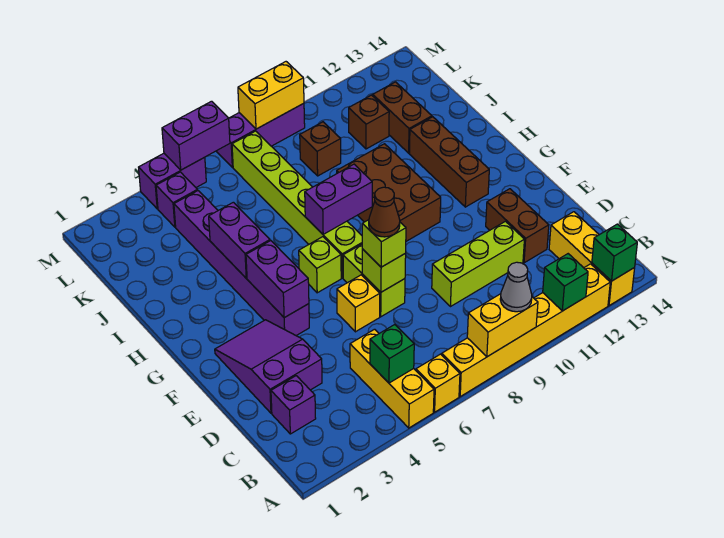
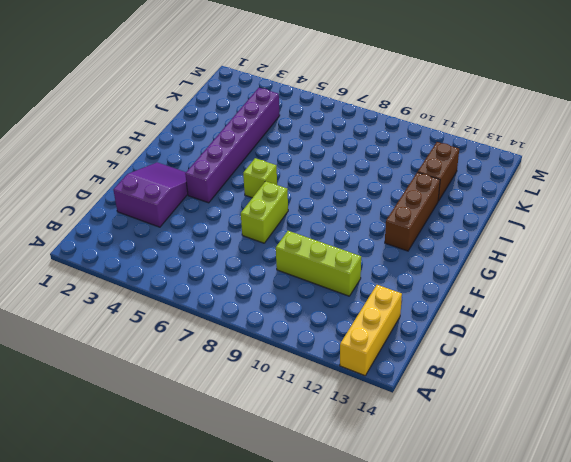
none -> yellow 1x3 brick [350,329,434,428]
none -> yellow 1x1 brick [416,354,460,412]
none -> yellow 1x6 brick [442,264,610,396]
none -> purple 1x1 brick [271,376,316,434]

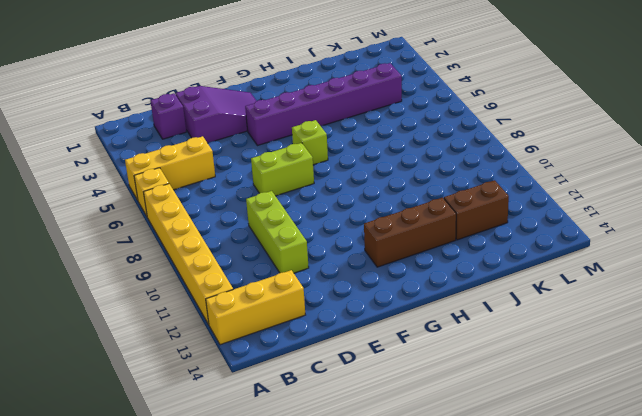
none -> brown 1x2 brick [486,189,549,263]
none -> yellow 1x1 brick [337,275,380,332]
none -> lime 1x6 brick [232,131,362,278]
none -> brown 2x3 brick [337,144,441,241]

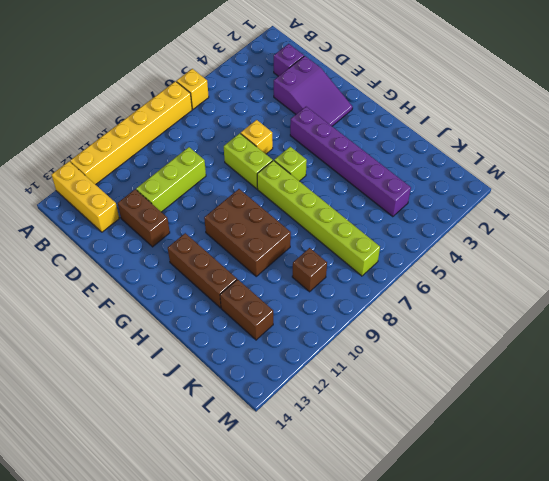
none -> yellow 1x3 brick [350,329,434,428]
none -> brown 1x1 brick [349,95,389,149]
none -> purple 1x1 brick [156,172,197,227]
none -> purple 1x2 brick [139,153,206,209]

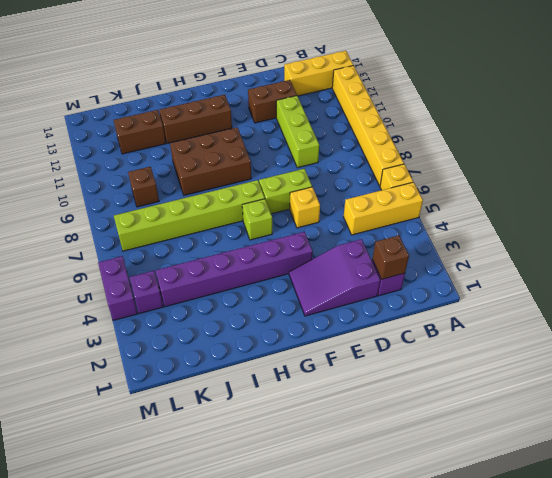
brown 1x1 brick [372,235,409,279] -> brown 1x1 brick moved to [349,95,389,149]
none -> purple 1x3 brick [216,103,305,167]
none -> yellow 1x2 brick [467,294,538,357]
none -> green 1x1 brick [543,254,588,311]
none -> green 1x1 brick [592,224,637,281]

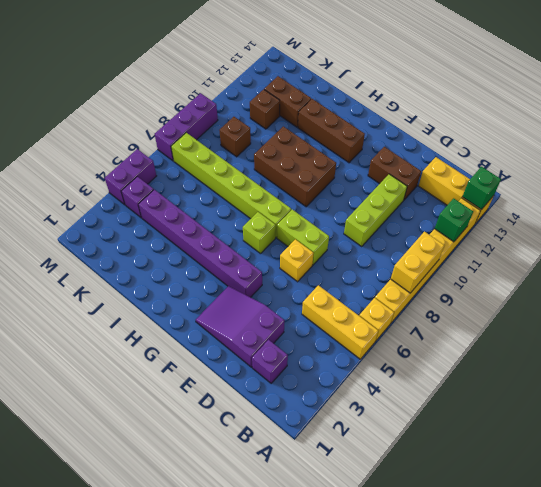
none -> green 1x1 brick [370,325,414,383]
none -> lime 1x1 brick [362,249,406,292]
none -> purple 1x2 brick [246,241,309,318]
none -> purple 1x2 brick [209,202,270,278]

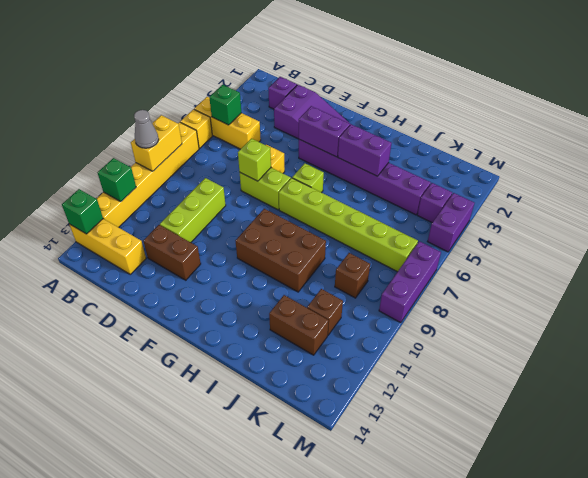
none -> brown 1x3 brick [409,117,489,207]
none -> purple 1x2 brick [305,164,372,234]
none -> purple 1x2 brick [162,101,230,170]
none -> yellow 1x2 brick [238,62,304,129]

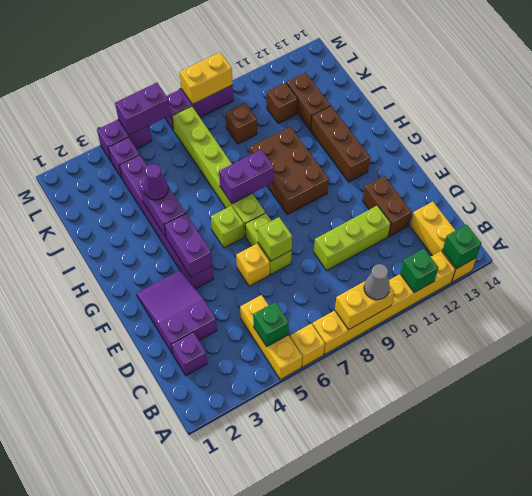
purple 1x1 cone [144,164,168,200] -> none
none -> lime 1x1 brick [362,220,406,267]
none -> brown 1x1 cone [369,187,400,237]

